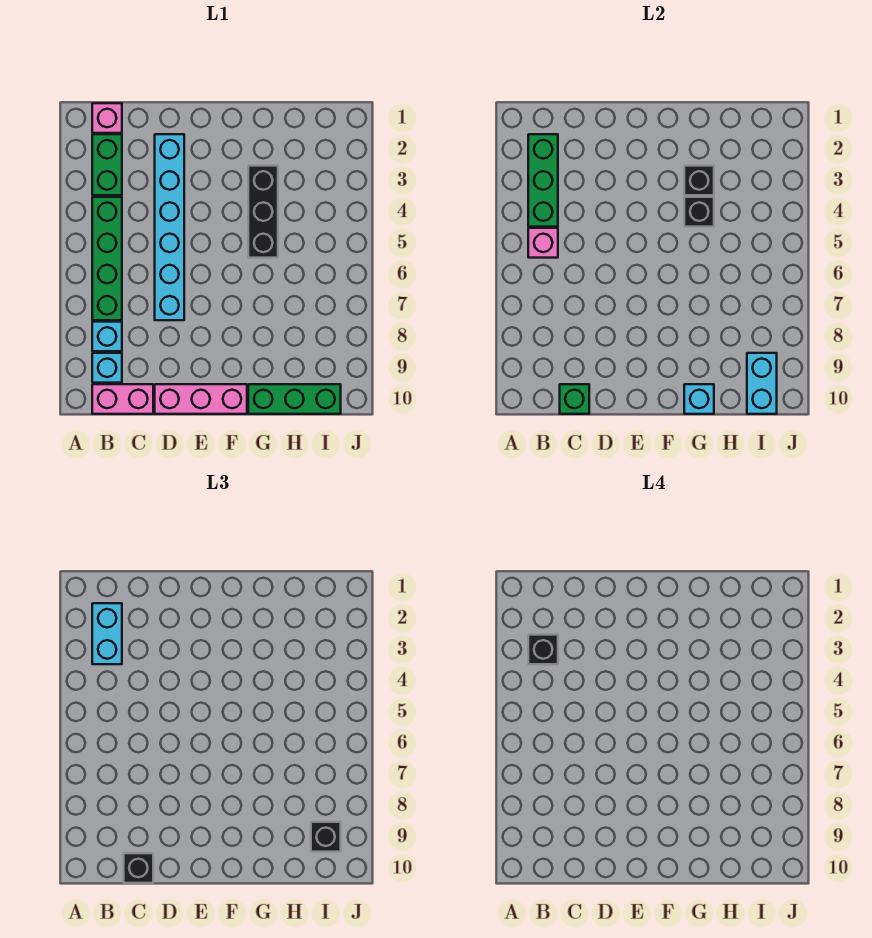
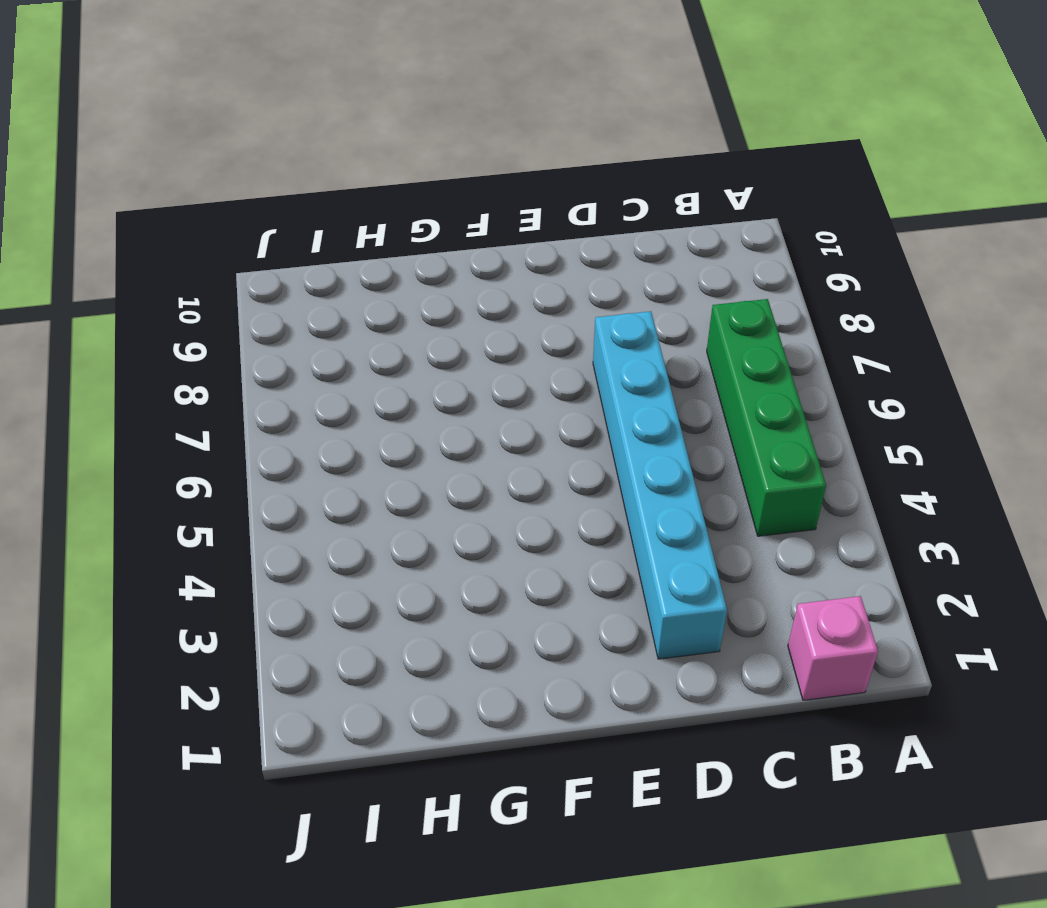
none -> green 1x2 brick [92,134,122,195]
none -> cyan 1x1 brick [92,322,122,351]
none -> cyan 1x1 brick [92,353,122,383]

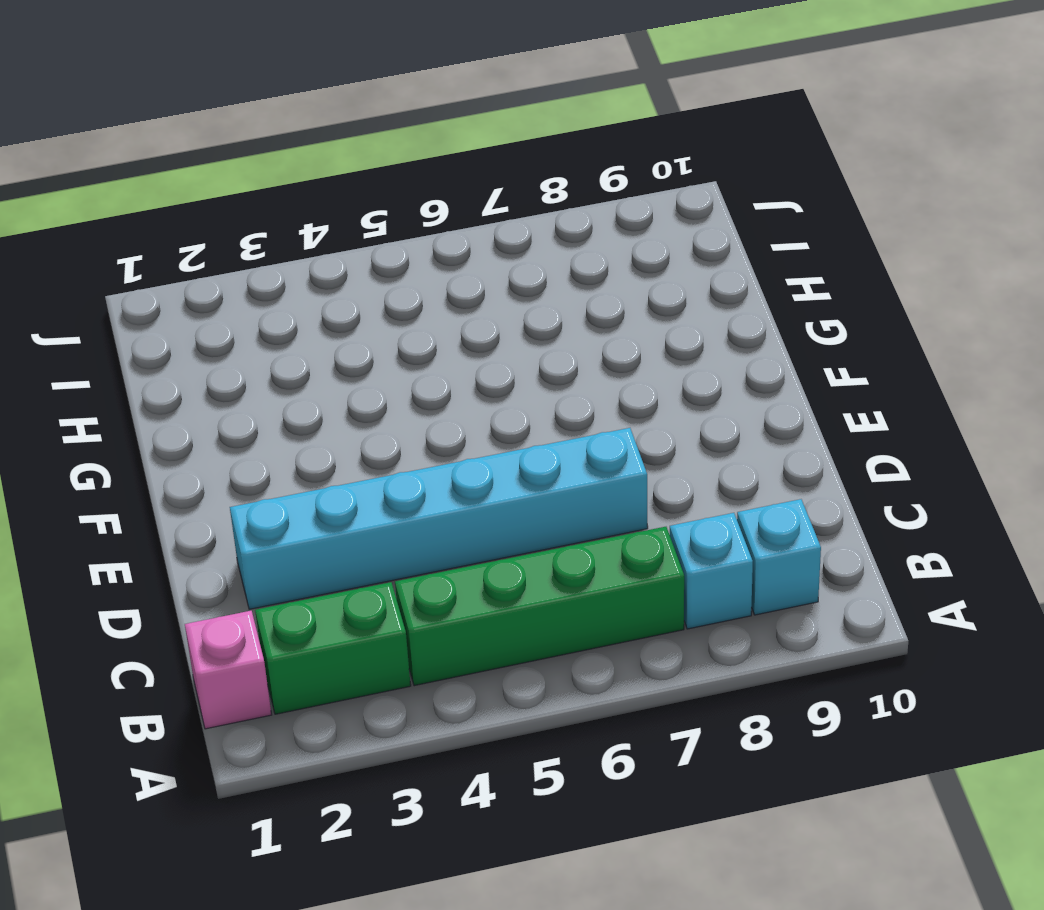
none -> pink 1x2 brick [92,384,153,414]
none -> pink 1x3 brick [155,384,247,414]
none -> black 1x3 brick [248,166,278,258]

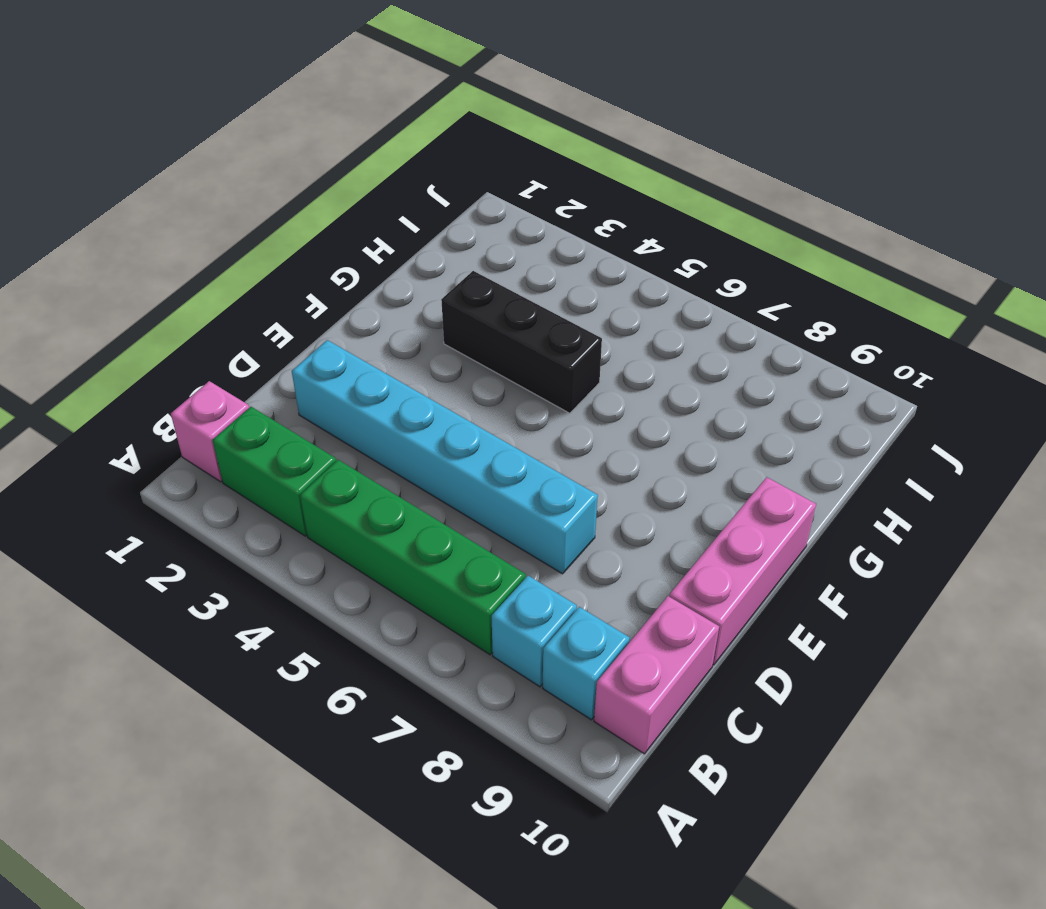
none -> green 1x3 brick [248,384,341,414]
none -> green 1x3 brick [528,134,558,227]
none -> pink 1x1 brick [528,228,558,258]

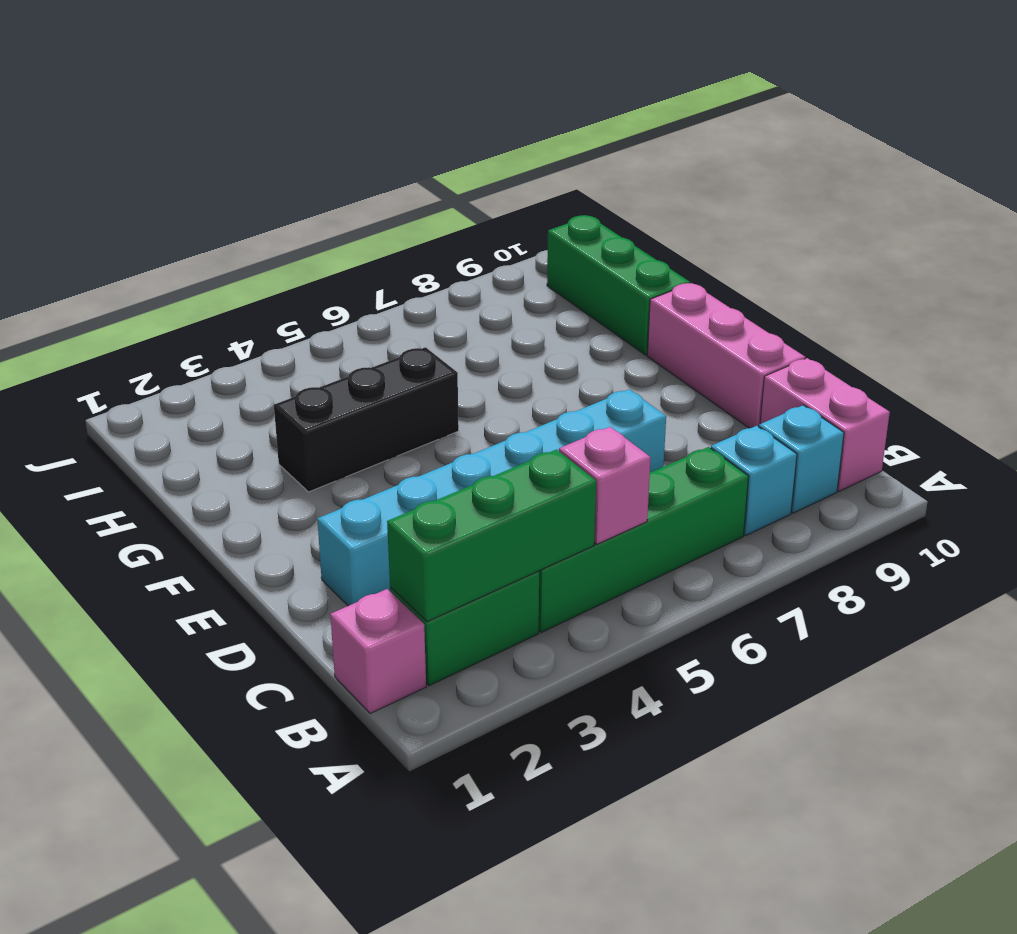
none -> green 1x1 brick [560,384,589,414]
none -> black 1x1 brick [684,166,714,195]
none -> black 1x1 brick [684,197,714,227]

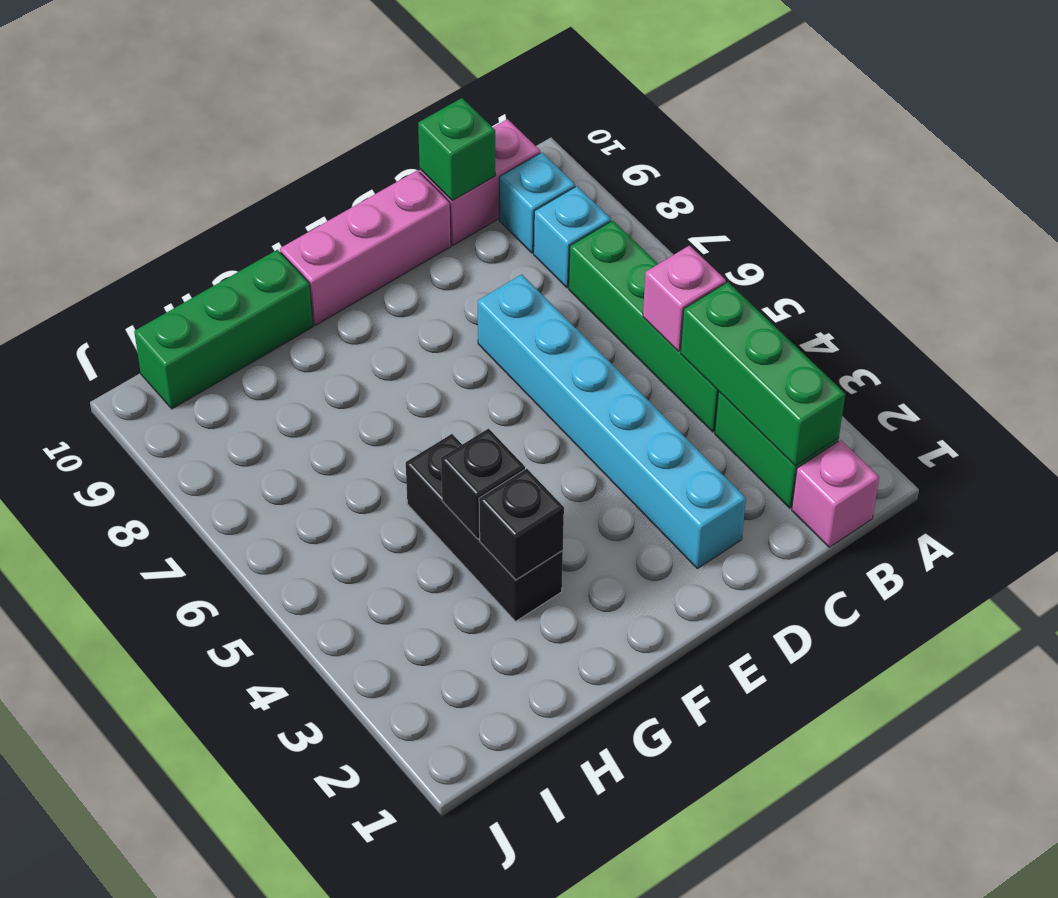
none -> cyan 1x1 brick [684,384,714,414]
none -> cyan 1x2 brick [747,353,777,414]
none -> cyan 1x2 brick [92,603,122,664]

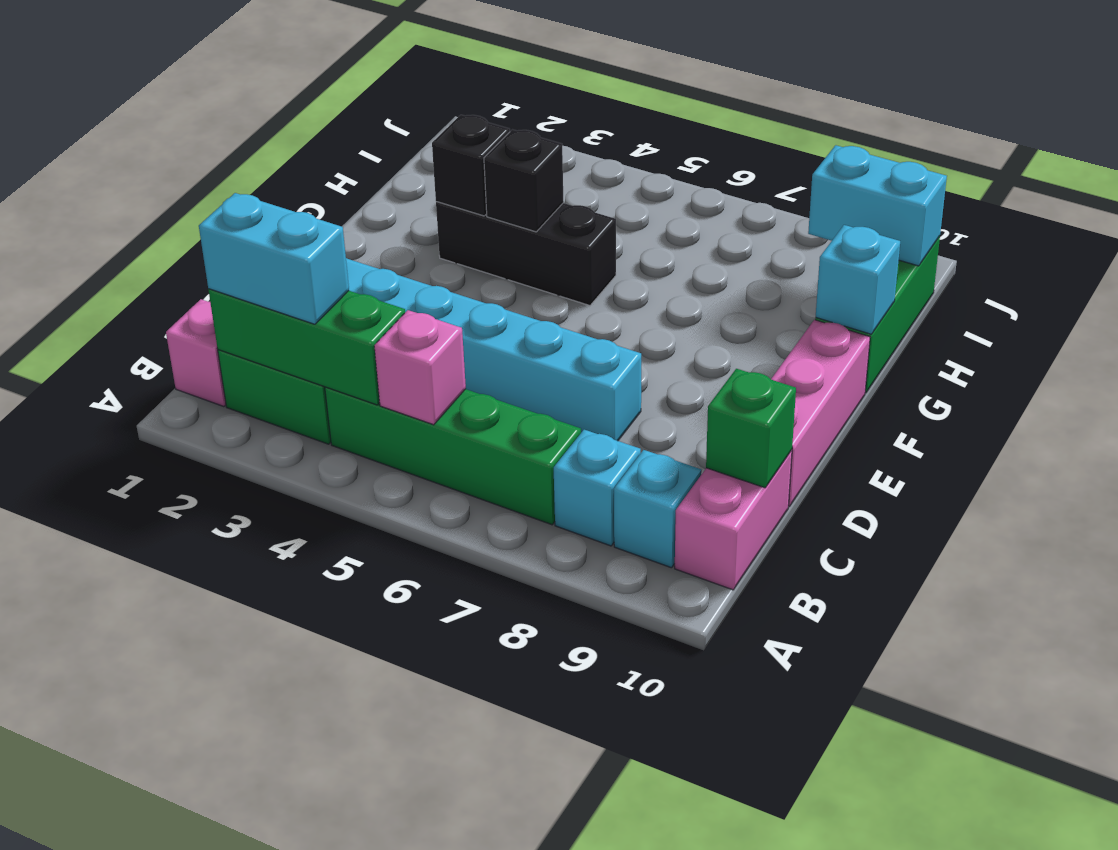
none -> black 1x1 brick [124,853,153,883]
none -> black 1x1 brick [311,822,341,852]
none -> black 1x1 brick [528,635,558,664]

